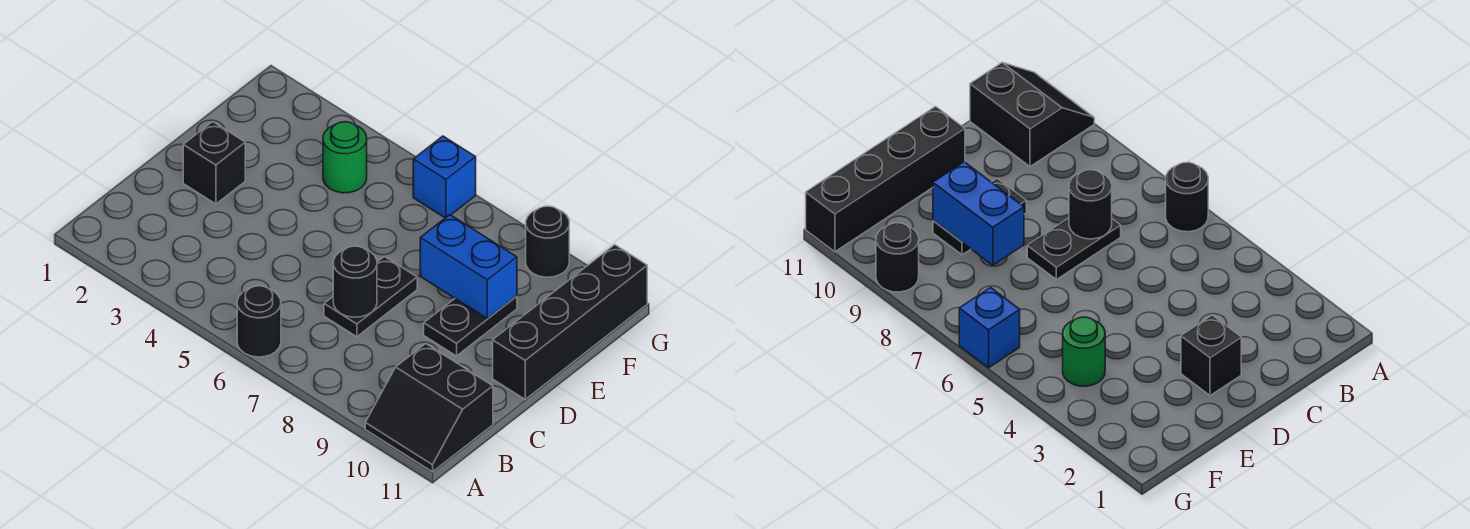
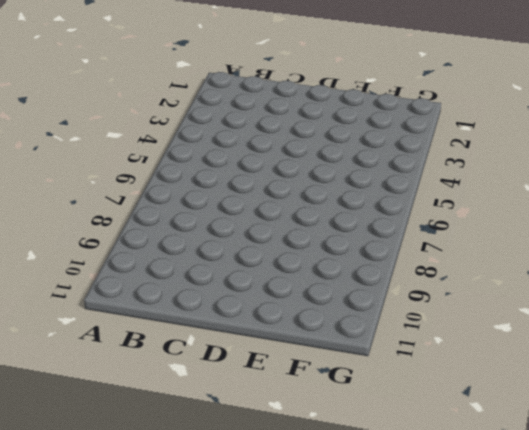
none -> black 1x1 round brick [237,286,281,357]
none -> black 2x2 slope [365,344,493,472]

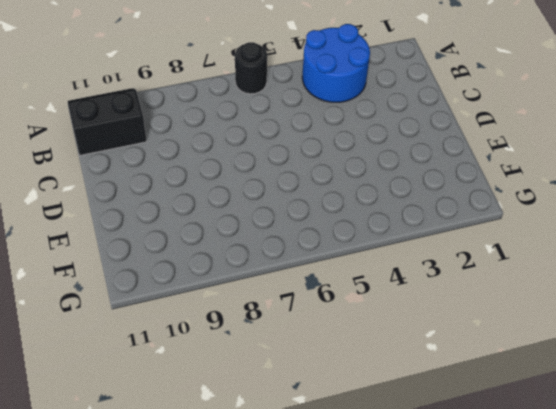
blue 2x2 round brick [302,24,370,102] -> none
none -> black 1x2 plate [324,257,417,337]
none -> black 1x1 brick [183,122,245,204]

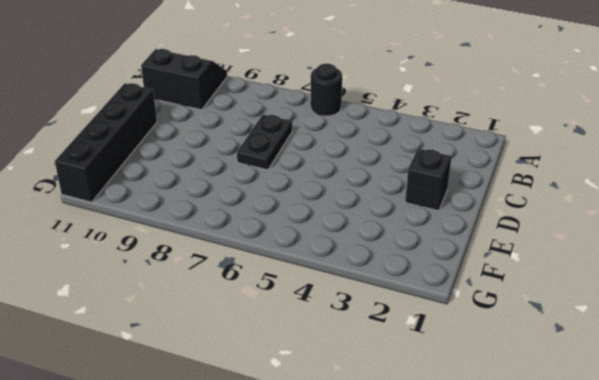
none -> black 1x2 plate [424,296,517,356]
none -> green 1x1 round brick [323,122,367,193]

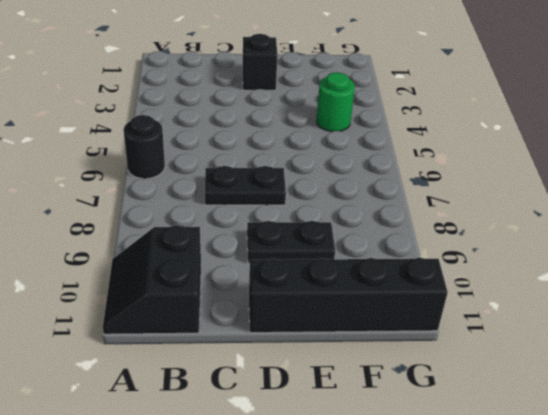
none -> blue 1x1 brick [413,136,476,218]
none -> black 1x1 round brick [526,206,569,277]

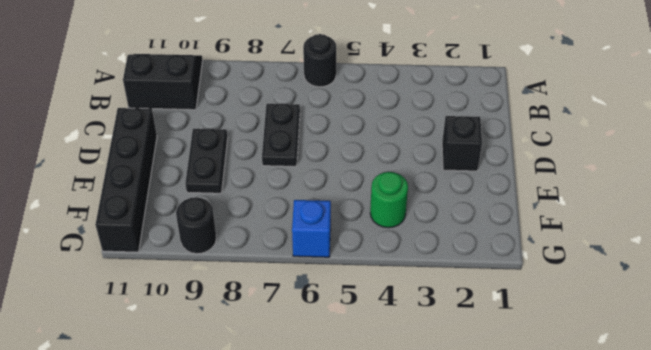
none -> black 1x1 round brick [333,246,377,317]
none -> blue 1x2 brick [420,215,517,319]

